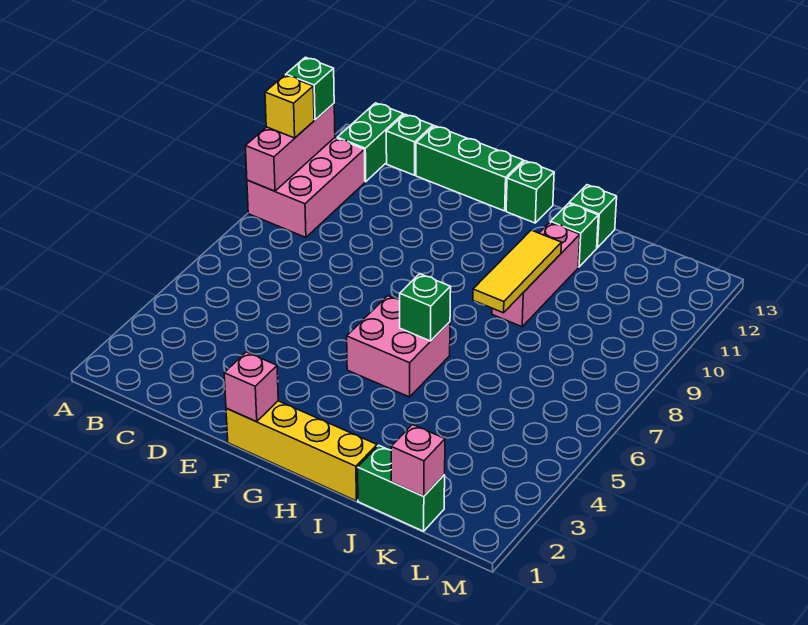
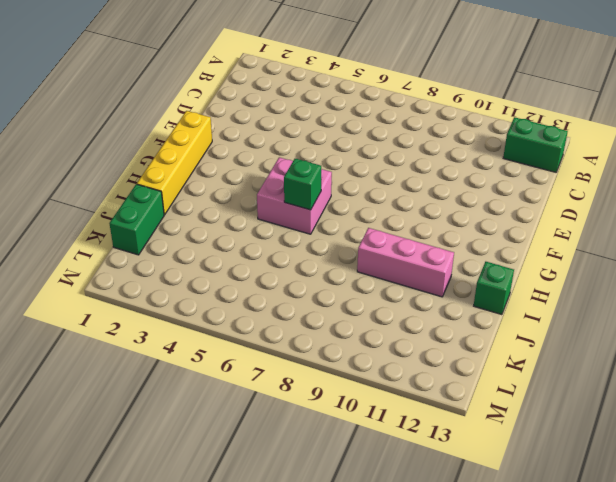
none -> pink 2x3 brick [247,138,365,237]
none -> green 1x1 brick [386,114,433,175]
none -> green 1x3 brick [416,126,523,211]

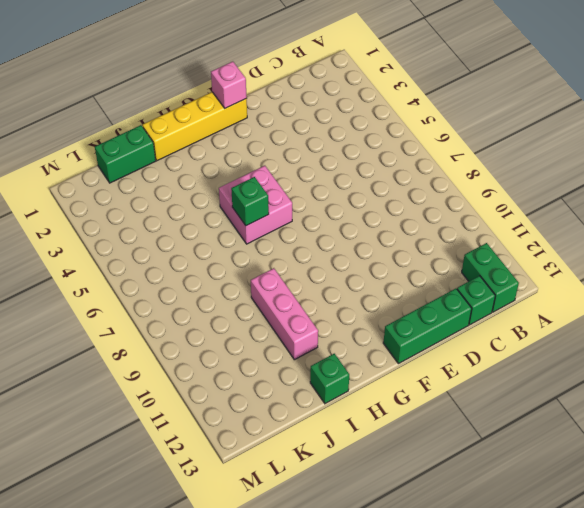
none -> pink 2x3 brick [247,138,365,237]
none -> green 1x1 brick [506,161,554,223]
none -> green 1x1 brick [551,203,598,267]

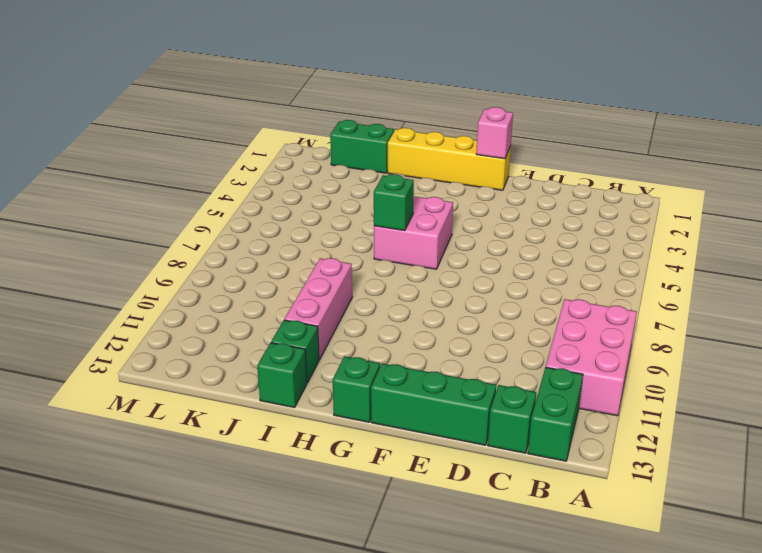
none -> pink 1x3 brick [245,104,335,191]
none -> yellow 1x3 tile [473,230,561,313]
none -> pink 1x1 brick [391,425,445,496]

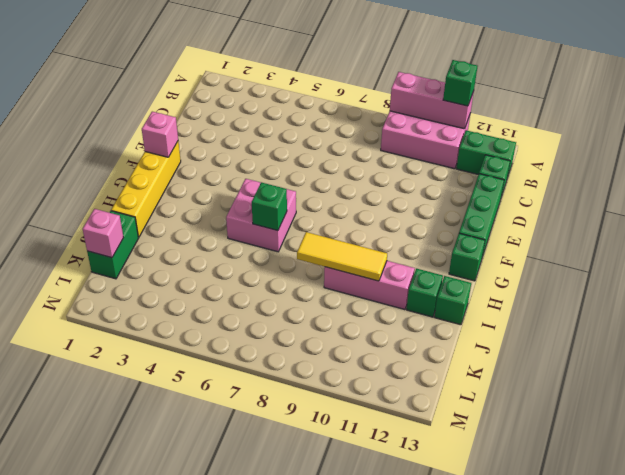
none -> yellow 1x1 brick [265,75,314,138]

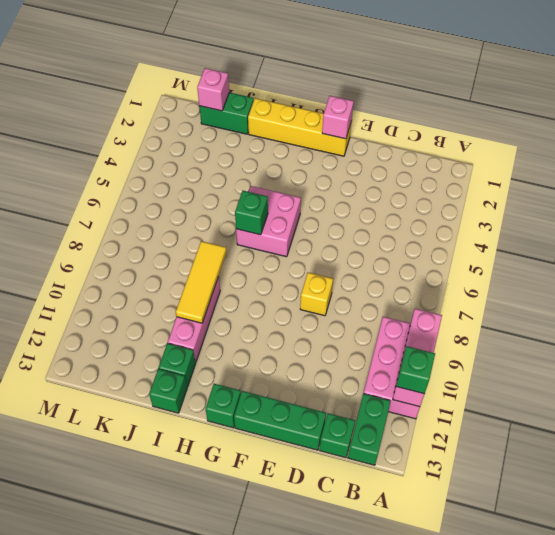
yellow 1x1 brick [300,273,333,316] -> yellow 1x1 brick moved to [265,75,314,138]

